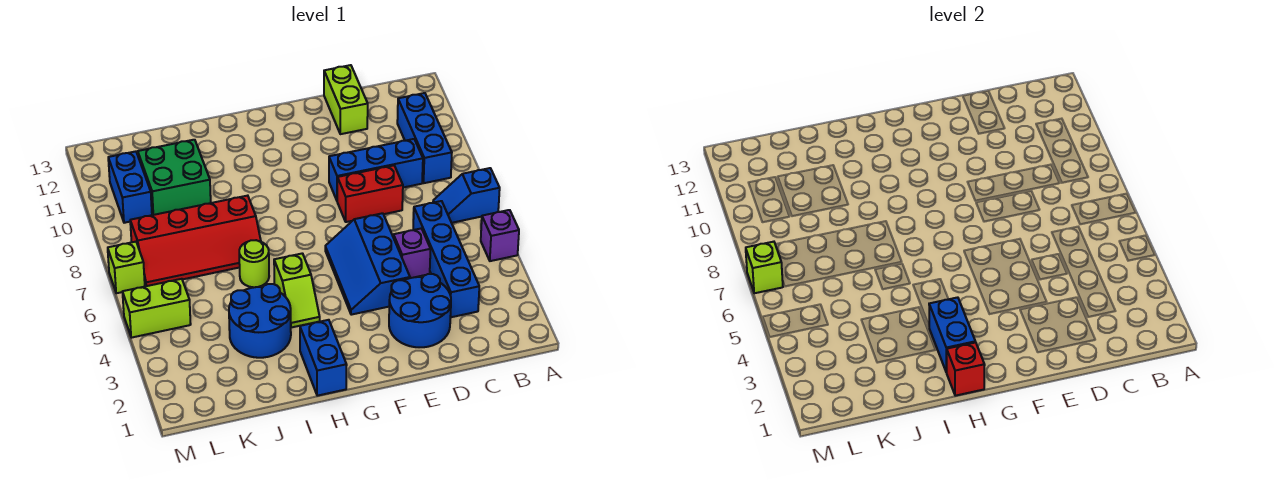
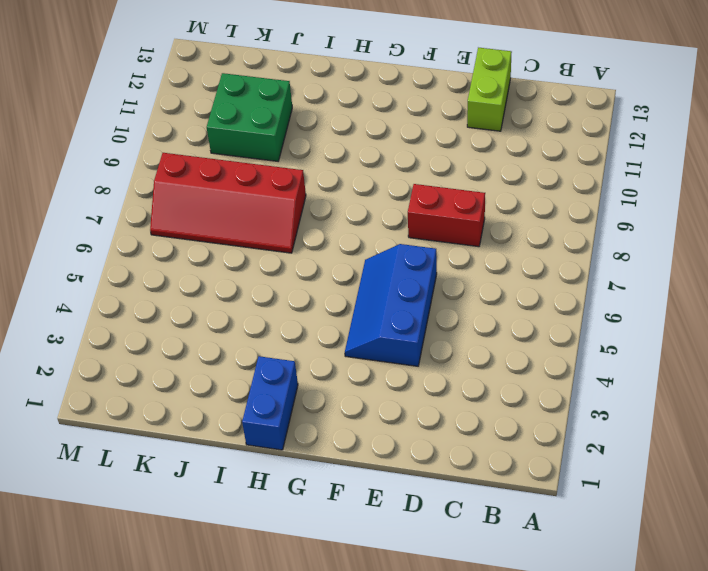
none -> purple 1x1 brick [481,210,519,261]
none -> blue 1x2 slope [433,168,500,223]
none -> blue 1x3 brick [397,93,452,183]

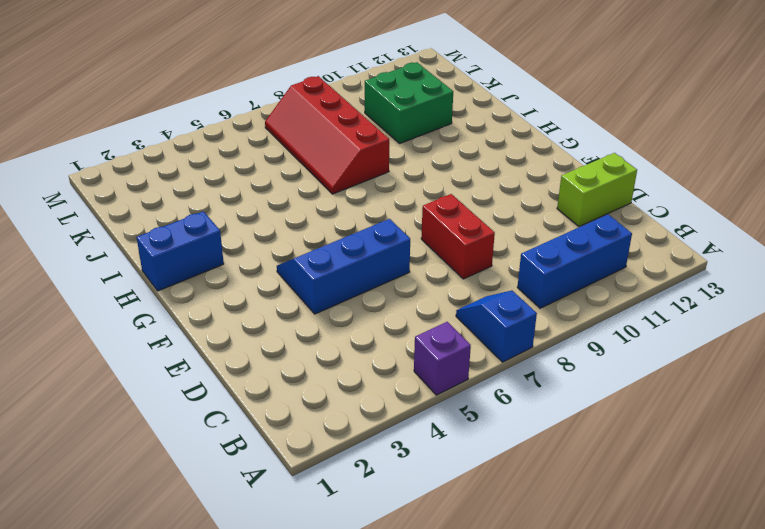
none -> blue 1x4 brick [413,201,479,317]
none -> blue 1x3 brick [329,139,423,200]
none -> blue 2x2 round brick [389,274,451,347]

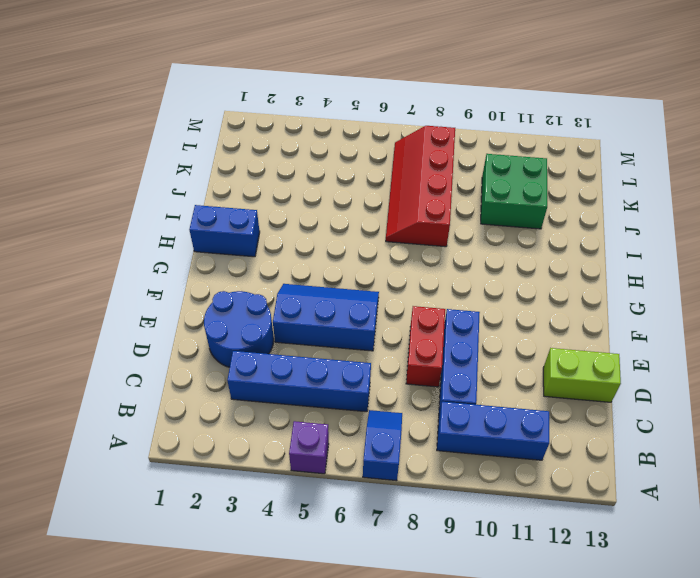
none -> purple 1x1 brick [393,228,430,278]
none -> lime 1x2 slope [274,253,320,328]
none -> blue 2x2 round brick [229,284,291,358]

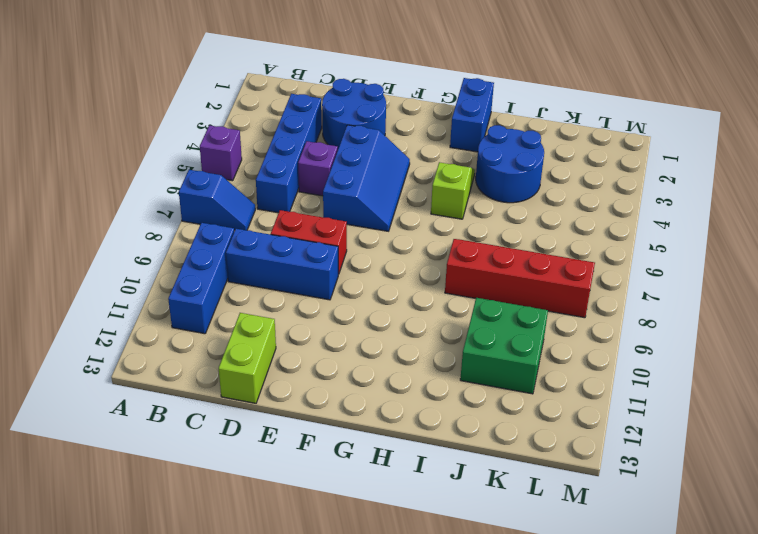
none -> lime 1x1 round brick [239,240,269,287]
none -> lime 1x2 brick [123,279,191,338]
none -> blue 1x2 brick [108,151,152,223]

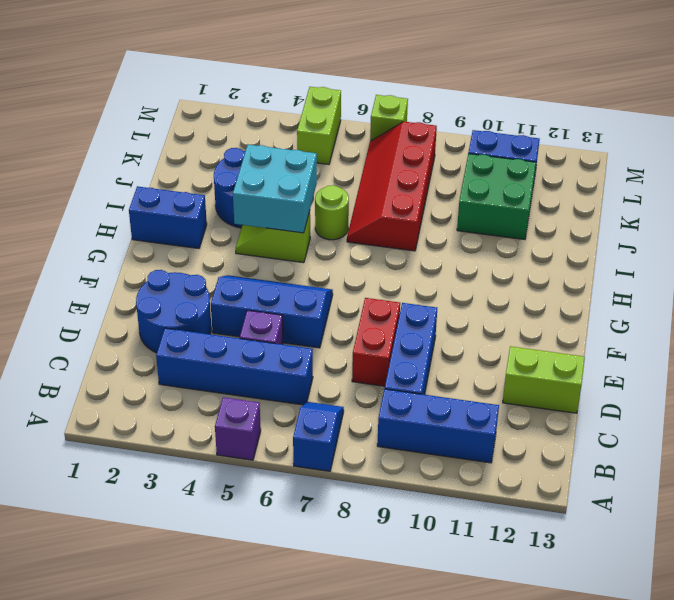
cyan 2x2 brick [233,145,317,233] -> none
none -> red 1x1 brick [946,342,985,396]
none -> blue 1x2 brick [929,297,975,372]
none -> lime 1x1 brick [746,242,783,293]

